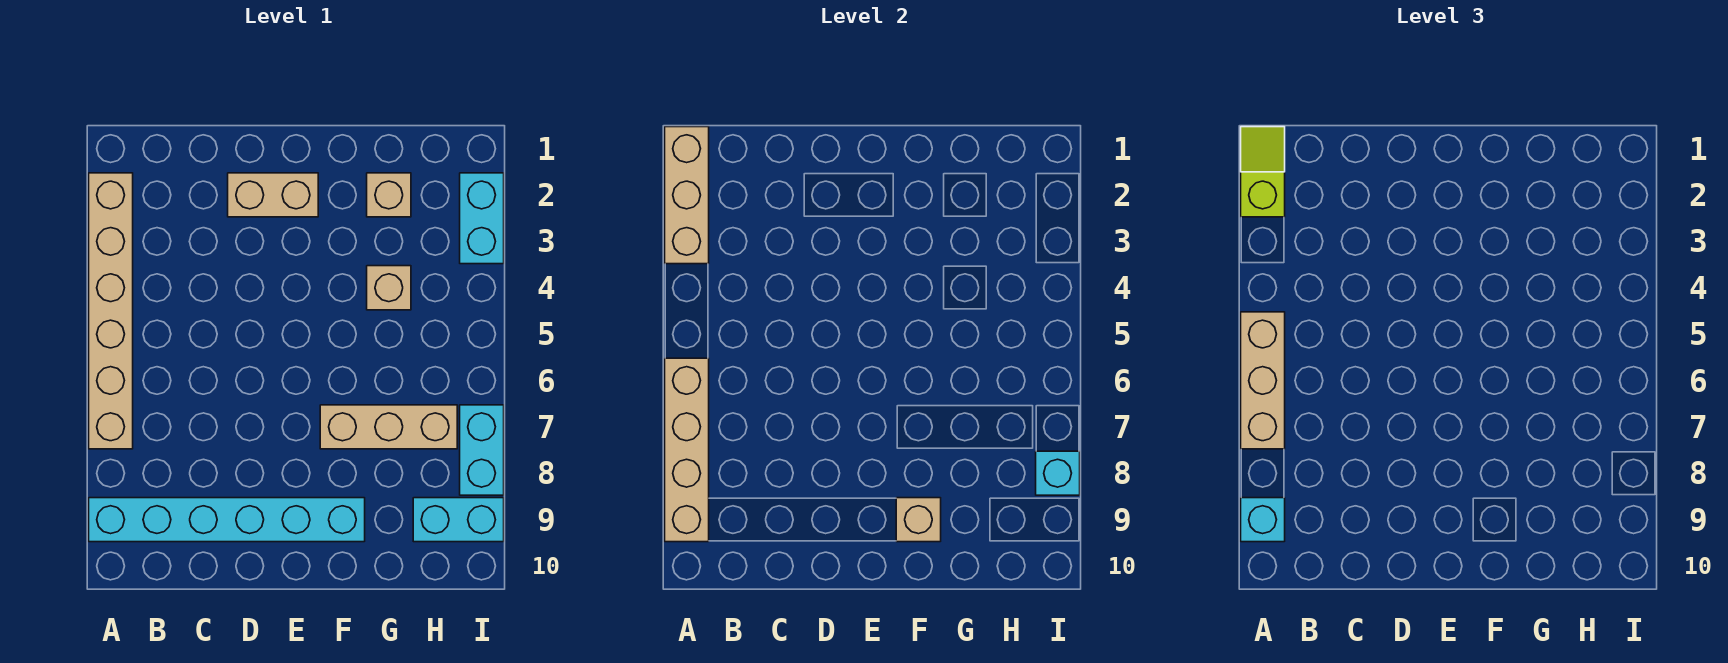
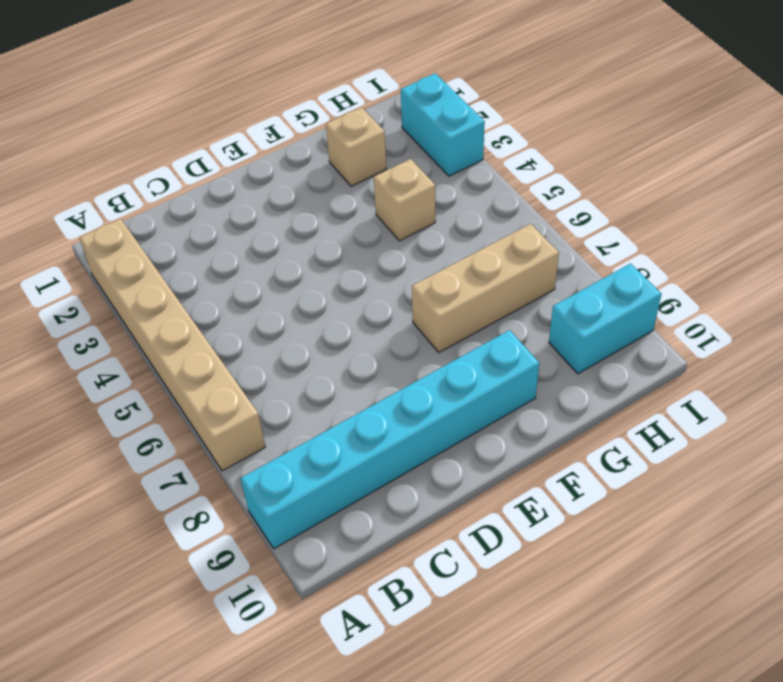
none -> tan 1x2 brick [228,173,318,217]
none -> cyan 1x2 brick [460,405,504,495]
none -> tan 1x3 brick [665,127,709,264]

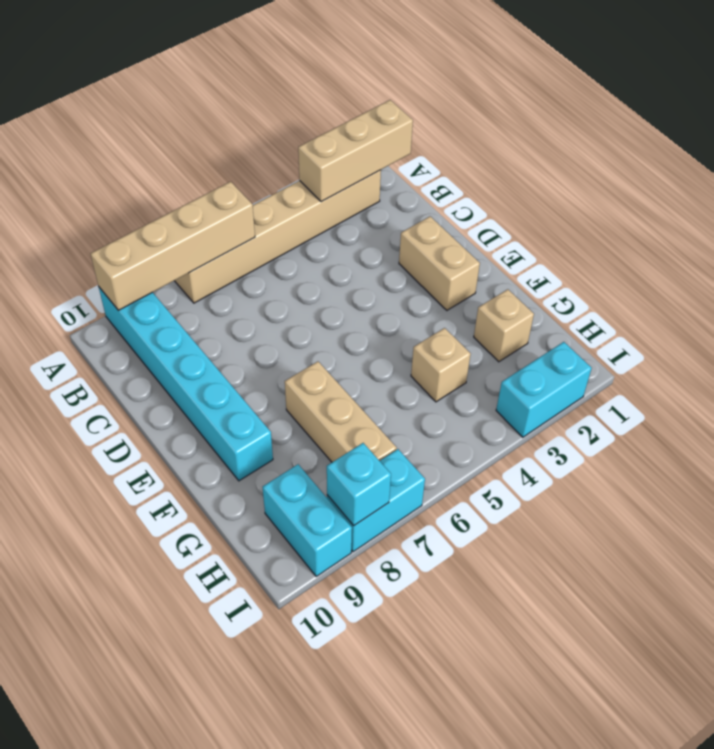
none -> tan 1x1 brick [896,498,941,542]
none -> lime 1x2 slope [1241,127,1285,217]
none -> tan 1x3 brick [1241,312,1285,449]

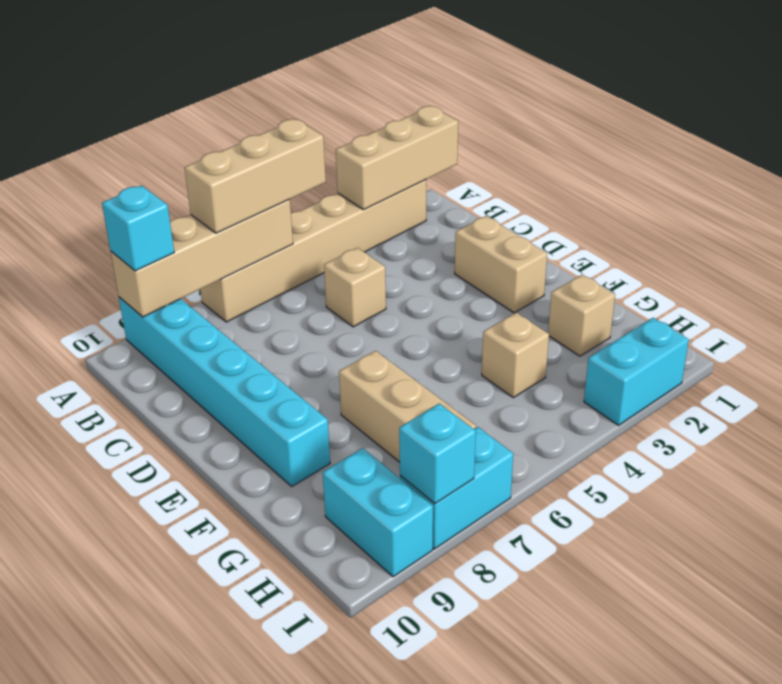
tan 1x1 brick [324,248,386,327] -> tan 1x1 brick moved to [896,498,941,542]
none -> lime 1x2 slope [1241,127,1285,217]

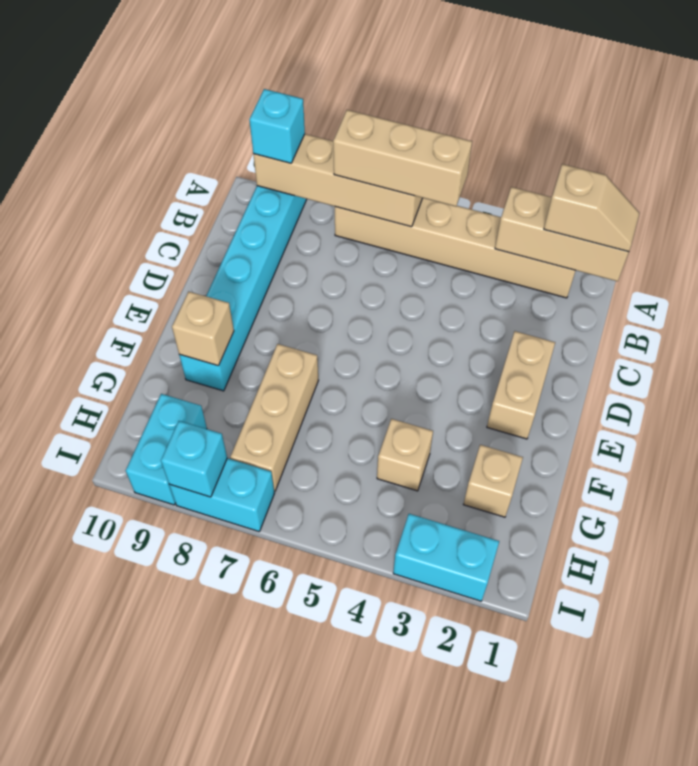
tan 1x2 slope [544,164,639,252] -> lime 1x2 slope [1241,127,1285,217]

